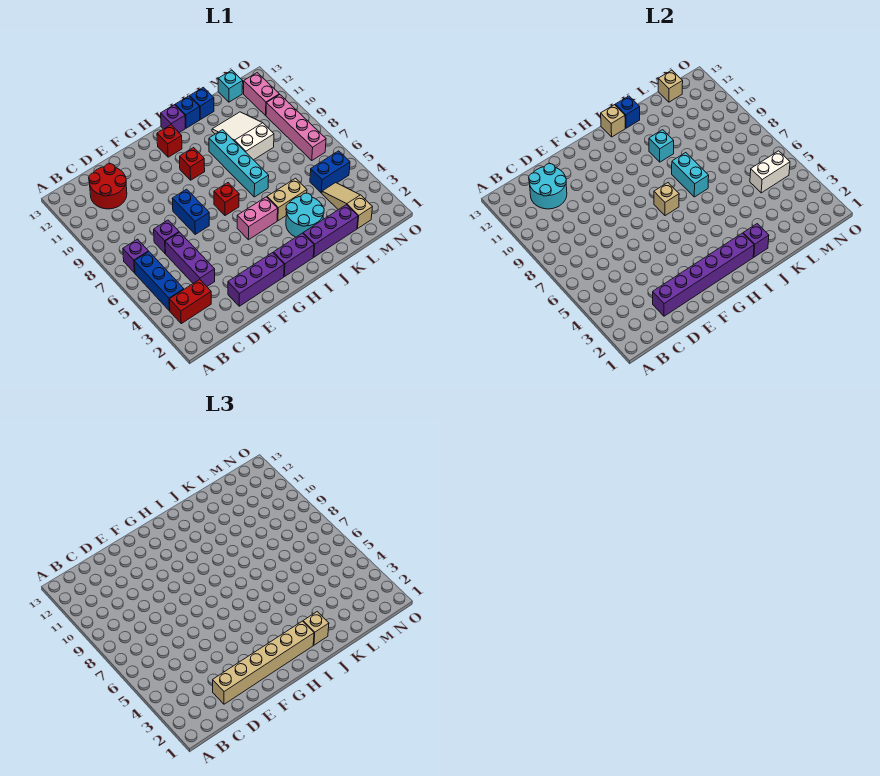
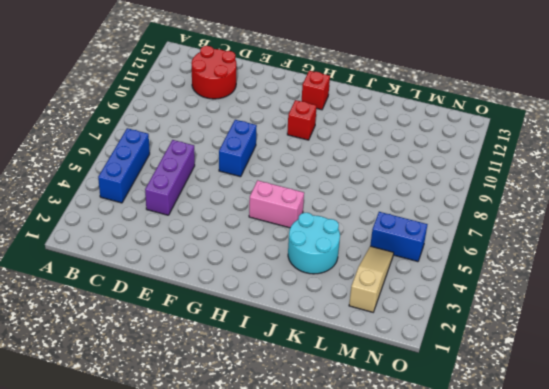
none -> red 1x2 brick [170,279,211,324]
none -> purple 1x1 brick [123,239,149,273]
none -> purple 1x1 brick [154,220,179,254]
none -> purple 1x3 brick [228,253,284,306]

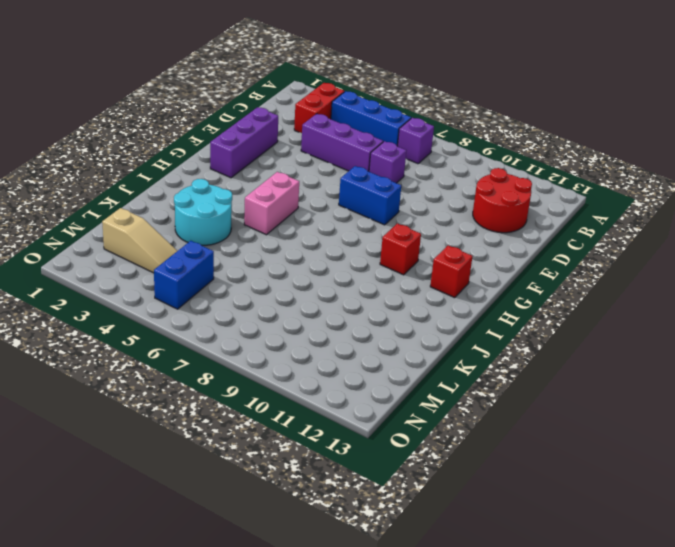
none -> purple 1x2 brick [273,233,314,277]
none -> red 1x1 brick [214,183,239,216]
none -> purple 1x1 brick [161,105,185,132]
none -> purple 1x3 brick [303,205,358,257]

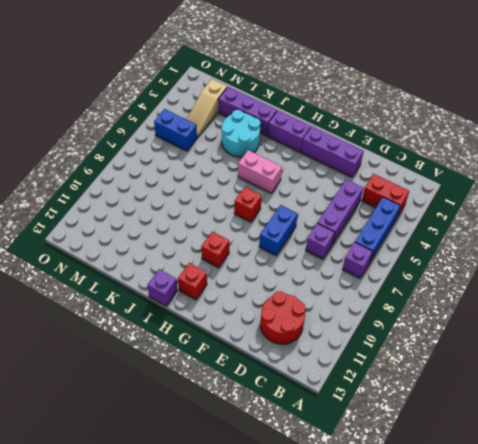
none -> tan 1x2 brick [267,178,307,221]
none -> cyan 1x4 brick [209,130,269,197]
none -> blue 1x1 brick [175,96,200,128]
none -> white 2x3 slope [212,112,274,160]

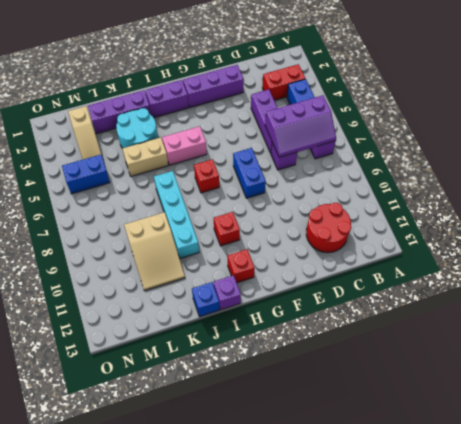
purple 2x3 slope [265,95,336,157] -> none
tan 2x3 slope [124,212,185,291] -> white 2x3 slope [212,112,274,160]
none -> blue 1x1 brick [190,87,214,119]
none -> cyan 1x1 brick [218,70,243,102]
none -> pink 1x4 brick [266,95,326,161]
none -> pink 1x2 brick [244,73,279,115]

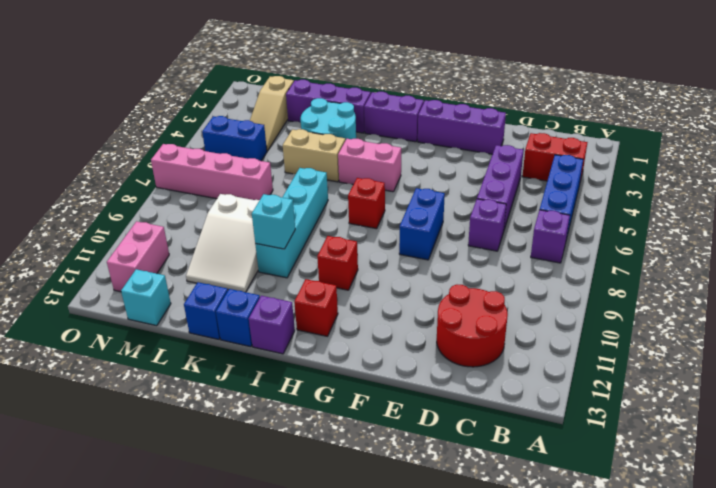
pink 1x4 brick [151,144,273,200] -> pink 1x4 brick turned to [266,95,326,161]
none -> cyan 2x2 round brick [529,164,567,209]
none -> purple 1x6 brick [653,233,754,316]
none -> tan 1x1 brick [654,183,679,216]
none -> tan 1x1 brick [601,105,625,137]

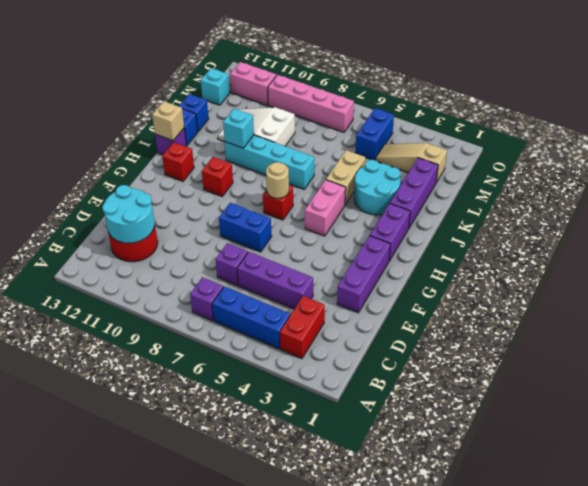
tan 1x1 round brick [266,162,289,198] -> tan 1x1 brick [654,183,679,216]
none -> purple 1x6 brick [653,233,754,316]
none -> purple 1x1 brick [743,224,769,257]
none -> cyan 1x2 brick [672,153,709,197]
none -> blue 1x1 brick [615,96,640,128]

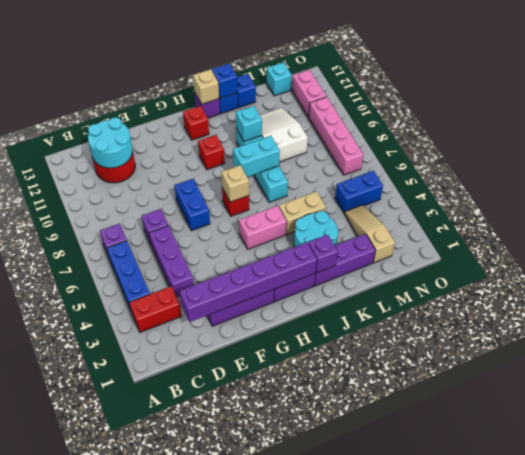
cyan 1x2 brick [233,136,280,177] -> cyan 1x2 brick turned to [672,153,709,197]
none -> white 1x2 brick [750,151,790,193]
none -> tan 1x1 brick [658,70,683,102]
none -> tan 1x6 brick [213,621,314,704]
none -> tan 1x1 brick [303,612,329,645]

